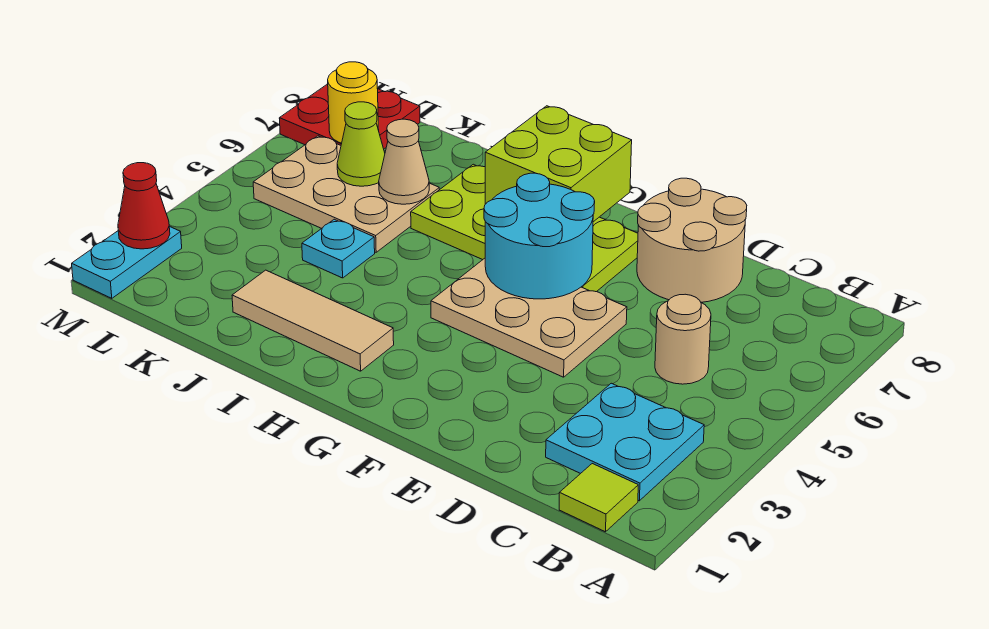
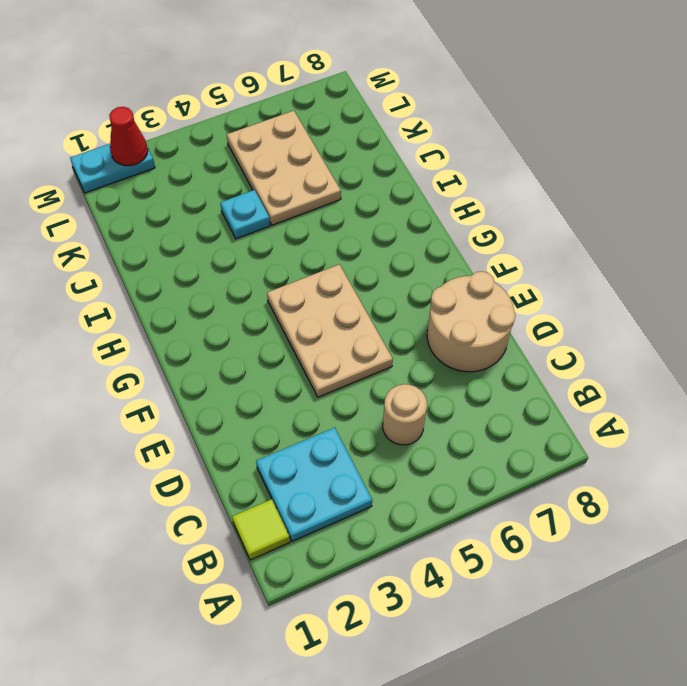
none -> lime 2x4 plate [411,164,638,292]
none -> tan 1x3 tile [232,270,394,371]
none -> red 2x2 plate [279,84,420,149]

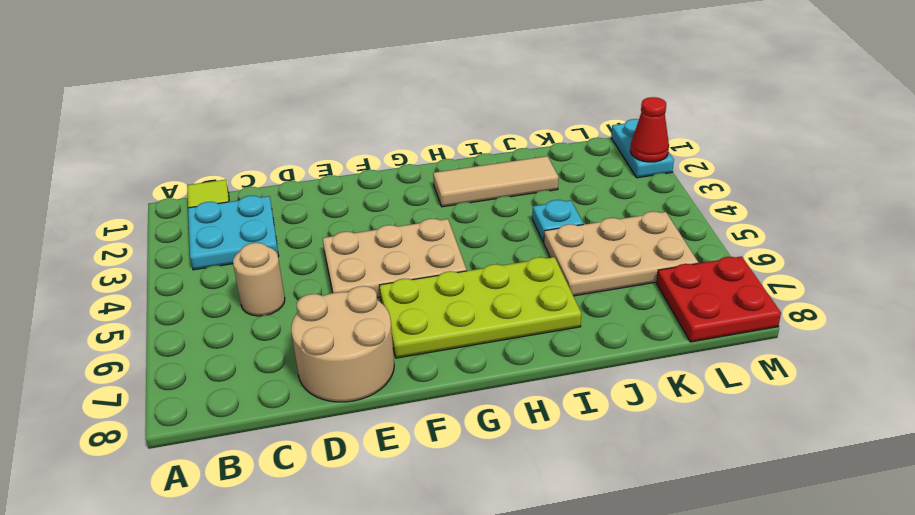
none -> cyan 2x2 round brick [484,173,595,299]
none -> lime 2x2 brick [485,106,632,222]
none -> tan 1x1 cone [379,119,429,204]

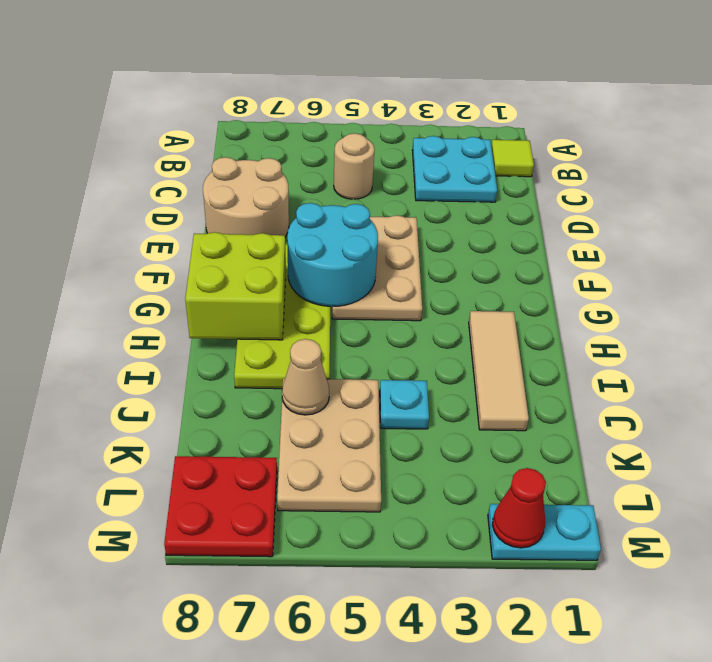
none -> lime 1x1 cone [337,102,385,186]
none -> yellow 1x1 round brick [328,62,379,143]

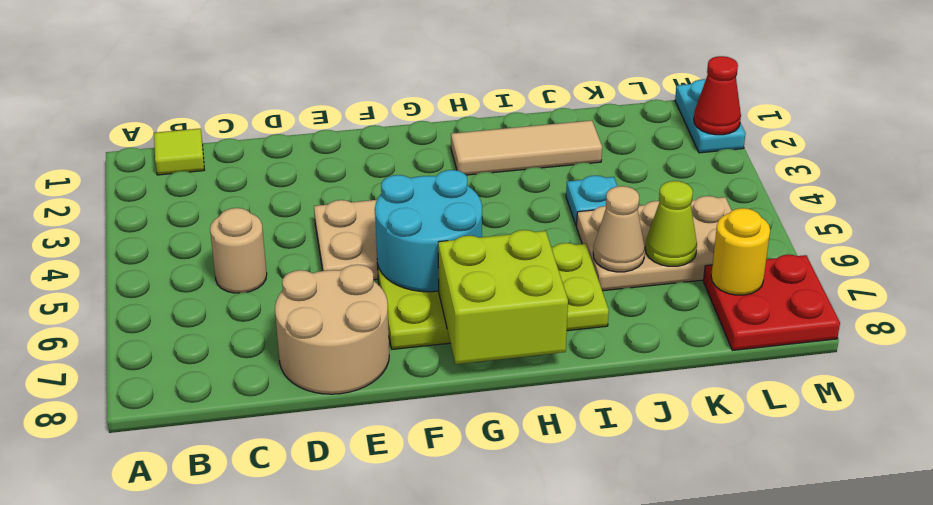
none -> cyan 2x2 plate [546,383,704,501]

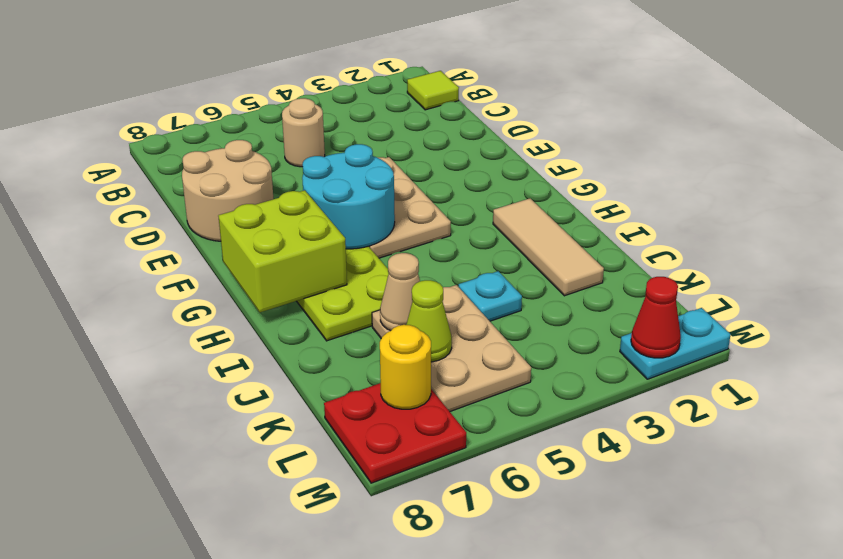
none -> cyan 2x2 plate [546,383,704,501]

